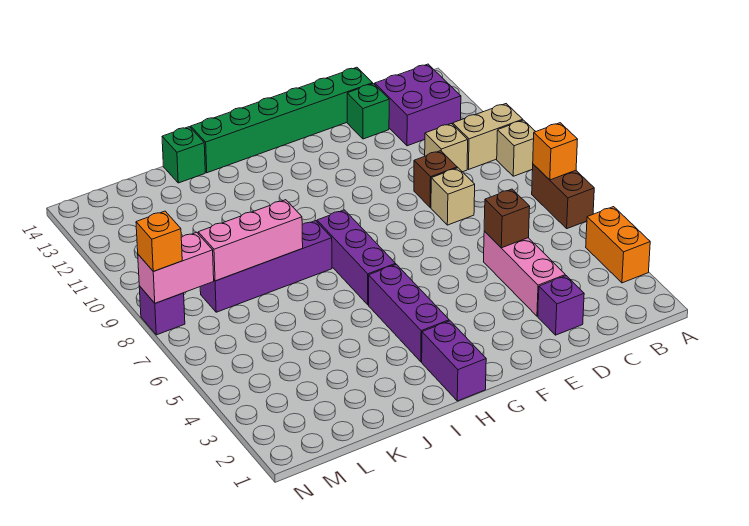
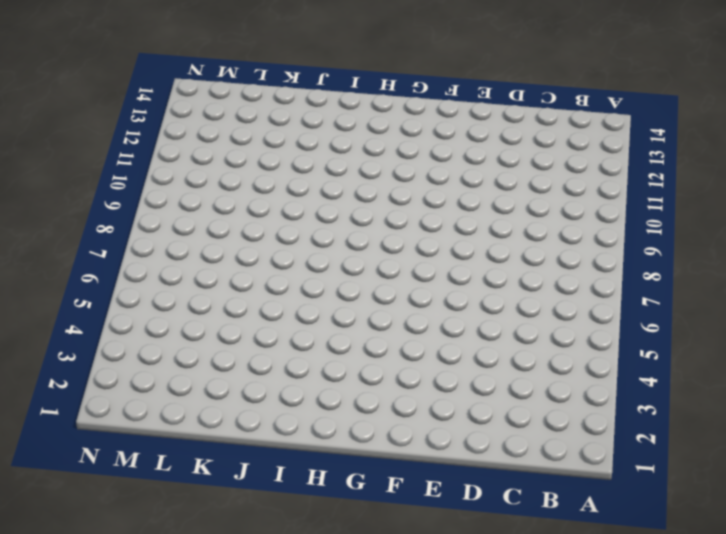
none -> orange 1x2 brick [586,207,650,283]
none -> brown 1x2 brick [532,164,594,229]
none -> tan 1x1 brick [497,120,536,176]

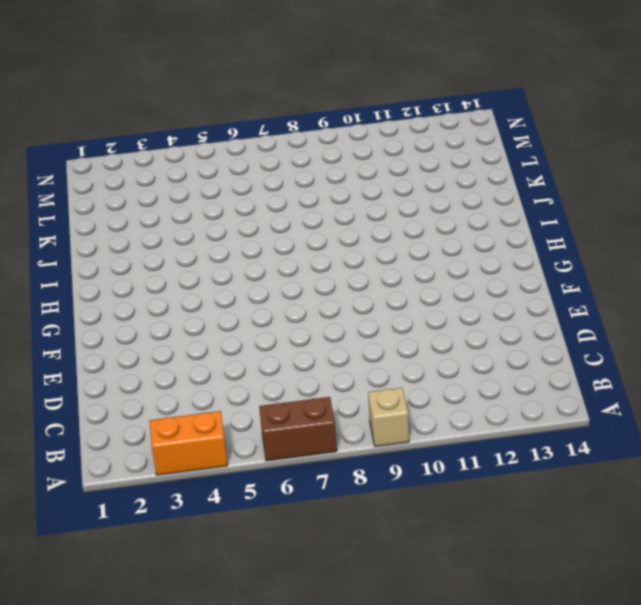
none -> tan 1x2 brick [453,104,523,170]
none -> purple 2x2 brick [375,64,461,146]
none -> tan 1x1 brick [425,124,468,172]

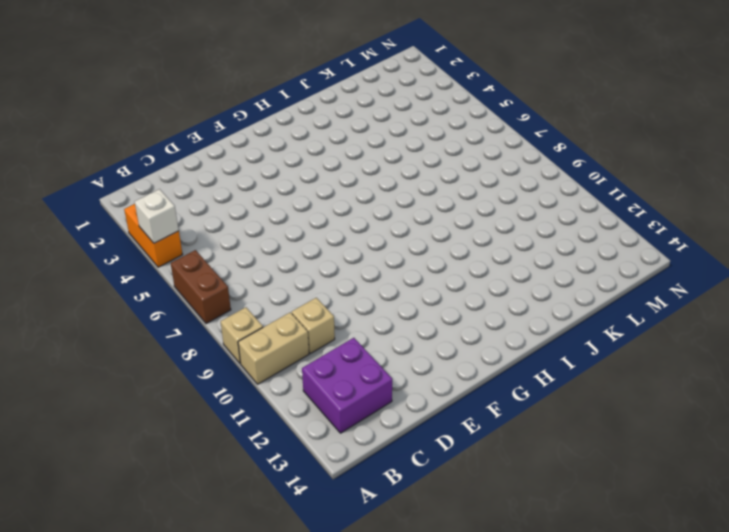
white 1x1 brick [135,189,179,243] -> none
none -> purple 1x1 brick [538,276,584,335]
none -> pink 1x3 brick [484,231,565,316]
none -> tan 1x1 brick [431,168,475,225]

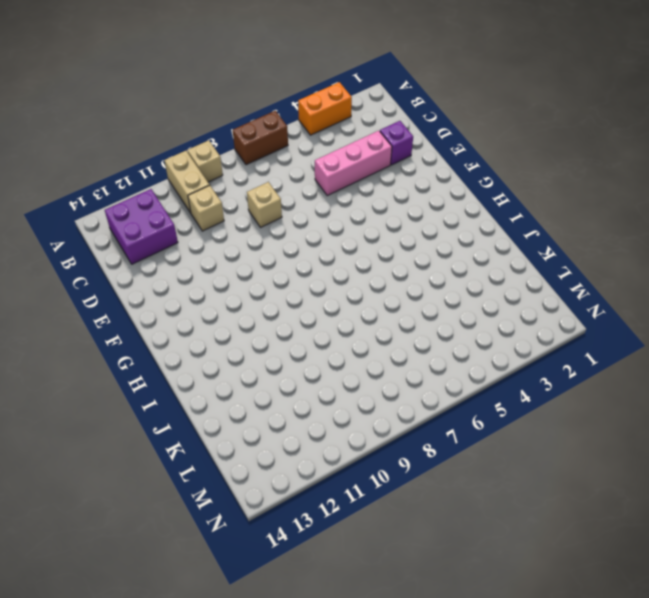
none -> brown 1x1 brick [414,151,457,208]
none -> green 1x1 brick [347,84,389,139]
none -> green 1x6 brick [191,67,373,173]

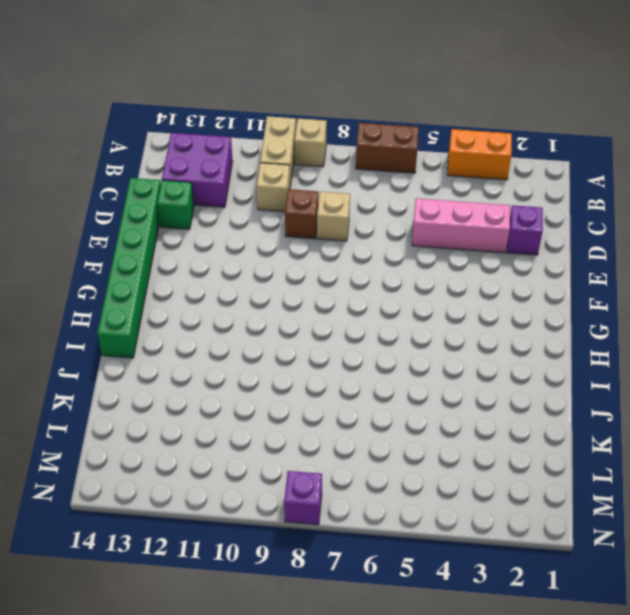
none -> purple 1x2 brick [422,321,486,401]
none -> purple 1x3 brick [369,264,449,362]
none -> purple 1x3 brick [317,210,396,305]

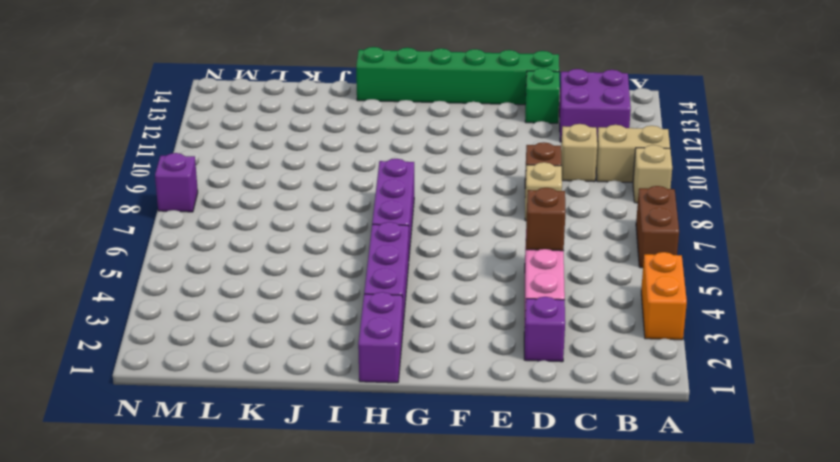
none -> purple 1x4 brick [200,221,332,312]
none -> green 1x1 brick [162,127,205,183]
none -> orange 1x1 brick [533,123,578,180]

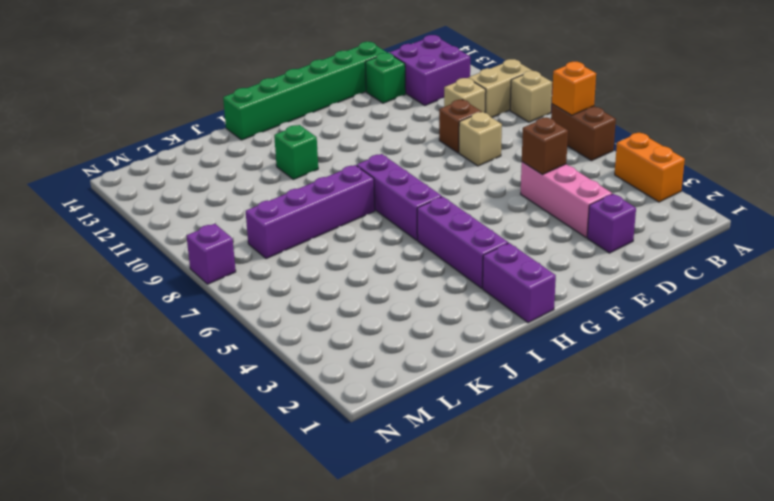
green 1x1 brick [274,125,318,179] -> green 1x1 brick moved to [162,127,205,183]
none -> pink 1x3 brick [198,200,303,281]
none -> pink 1x2 brick [138,232,214,303]
none -> orange 1x1 brick [136,211,182,271]

